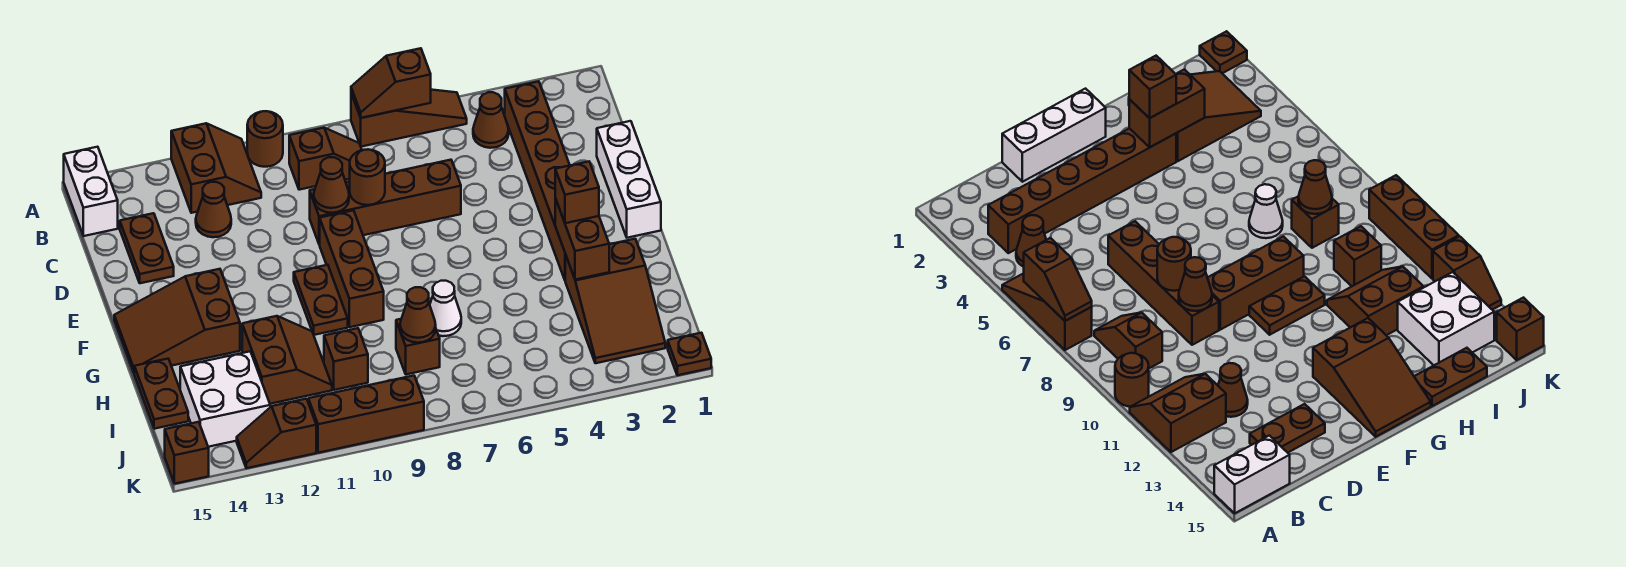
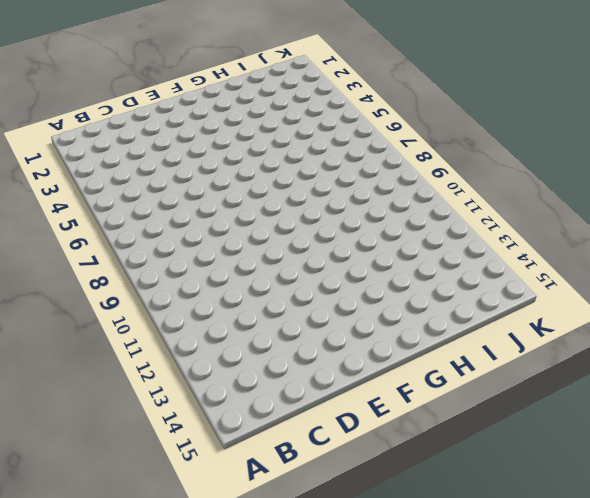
none -> brown 1x3 slope [351,90,467,147]
none -> brown 1x1 round brick [247,111,283,167]
none -> brown 2x2 slope [171,123,261,213]
none -> white 1x2 brick [64,147,118,236]

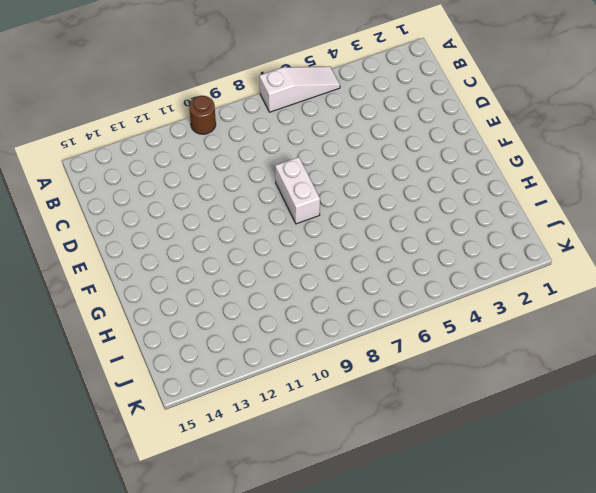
white 1x3 slope [259,66,340,112] -> brown 1x3 slope [351,90,467,147]
white 1x2 brick [275,157,320,224] -> white 1x2 brick moved to [64,147,118,236]
none -> brown 2x2 slope [171,123,261,213]
none -> brown 1x6 brick [505,81,570,280]
none -> brown 1x1 cone [473,92,509,148]
none -> brown 1x2 slope [289,128,362,190]

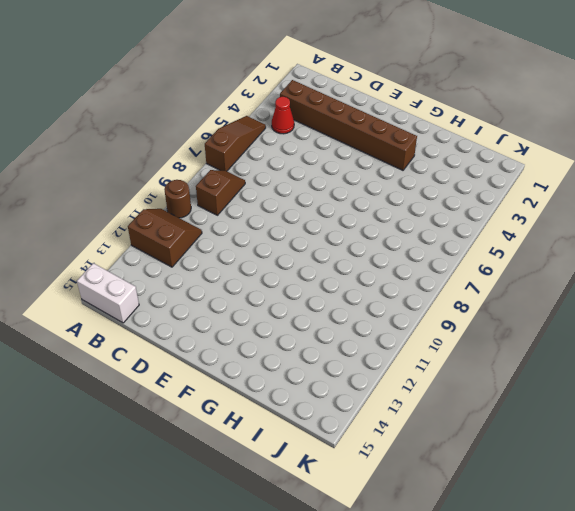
red 1x1 cone [272,97,294,134] -> brown 1x1 cone [473,92,509,148]
none -> brown 1x1 cone [196,182,231,237]
none -> brown 1x2 plate [120,213,174,283]
none -> white 1x3 brick [597,121,661,238]
none -> brown 1x4 brick [310,160,461,245]

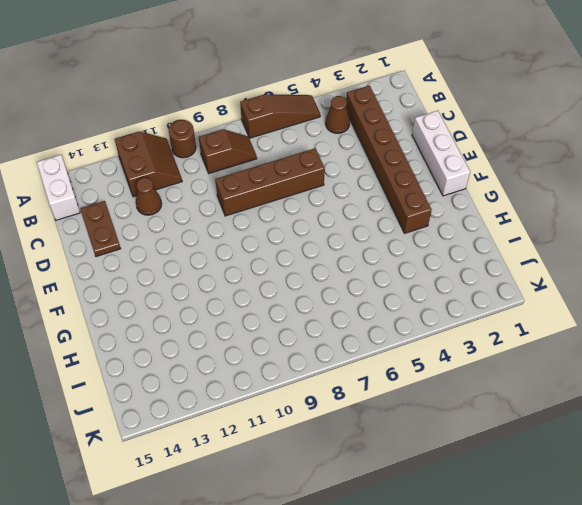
none -> brown 1x3 brick [320,210,384,327]
none -> brown 1x2 plate [294,265,348,335]
none -> brown 2x3 slope [114,269,240,373]
none -> brown 2x3 slope [565,239,665,363]

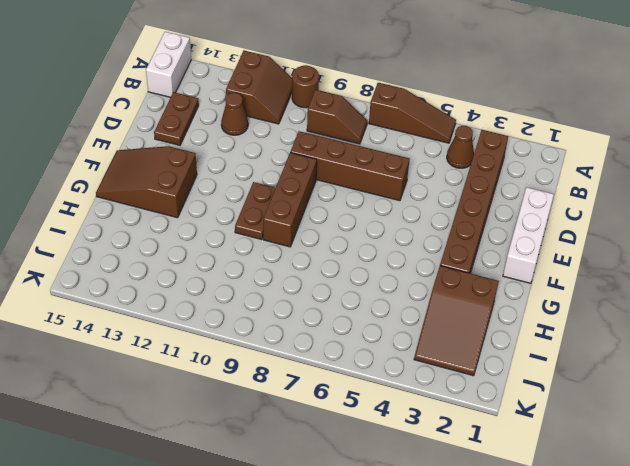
none -> white 1x1 cone [430,281,461,336]
none -> brown 2x2 slope [242,316,332,404]
none -> brown 1x2 plate [134,359,188,429]
none -> brown 1x1 brick [396,319,440,374]

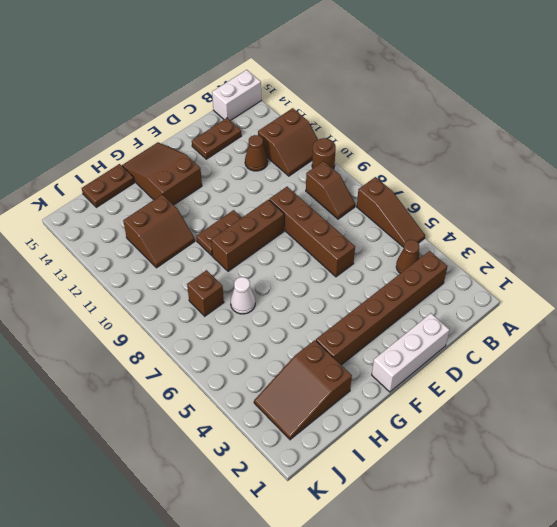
none -> brown 1x1 brick [324,328,368,390]
none -> white 2x2 brick [180,352,270,447]
none -> brown 1x1 plate [668,333,711,375]
none -> brown 1x3 brick [308,376,424,453]

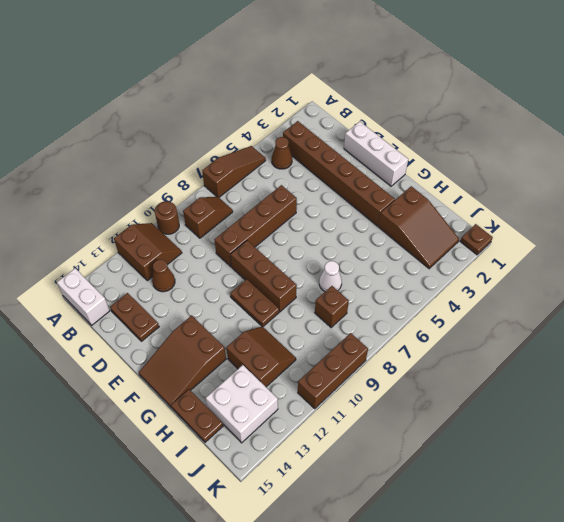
none -> brown 1x1 brick [324,328,368,390]
none -> brown 1x2 slope [237,399,316,468]
none -> brown 1x1 brick [165,422,209,484]
none -> brown 1x2 slope [351,48,431,118]

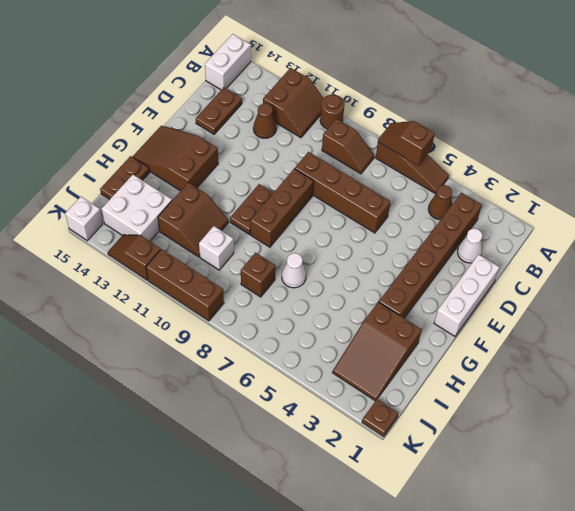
white 1x1 cone [458,228,482,263] -> none
white 1x1 brick [199,226,234,270] -> brown 1x1 brick [324,328,368,390]
white 1x1 brick [65,197,103,241] -> brown 1x1 brick [165,422,209,484]
none -> brown 1x1 round brick [350,150,385,205]
none -> brown 1x1 cone [314,157,349,213]
none -> brown 1x2 brick [555,198,609,280]
none -> brown 1x1 cone [400,287,436,343]

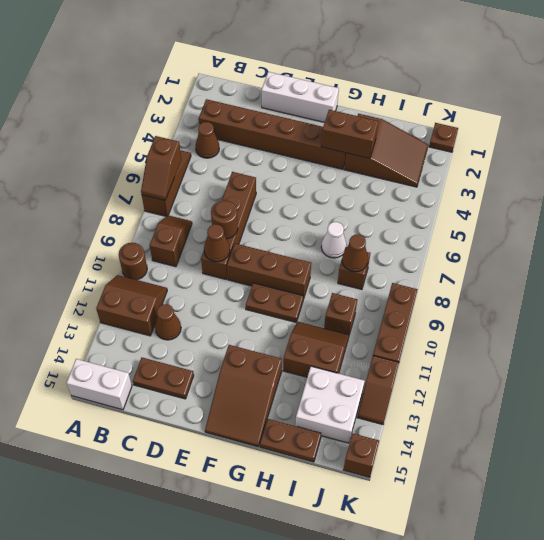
none -> brown 1x1 brick [555,162,599,223]

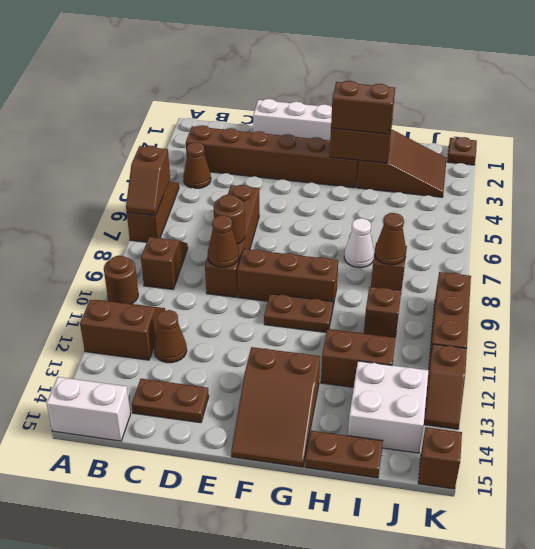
brown 1x2 brick [331,81,395,134] -> brown 1x1 brick [555,162,599,223]

